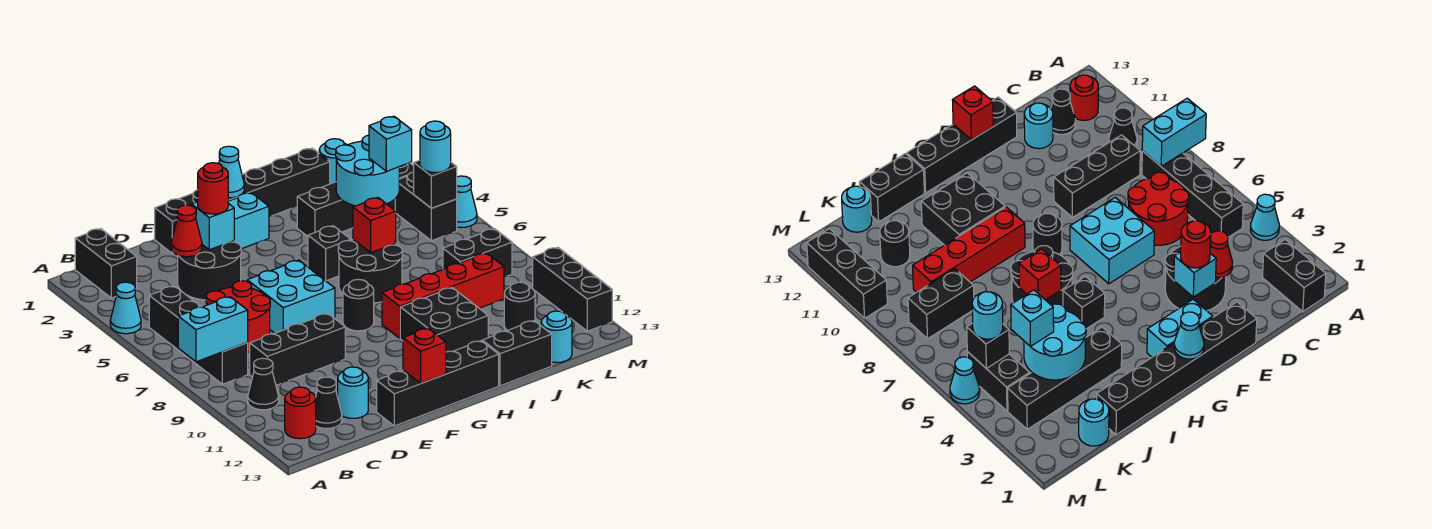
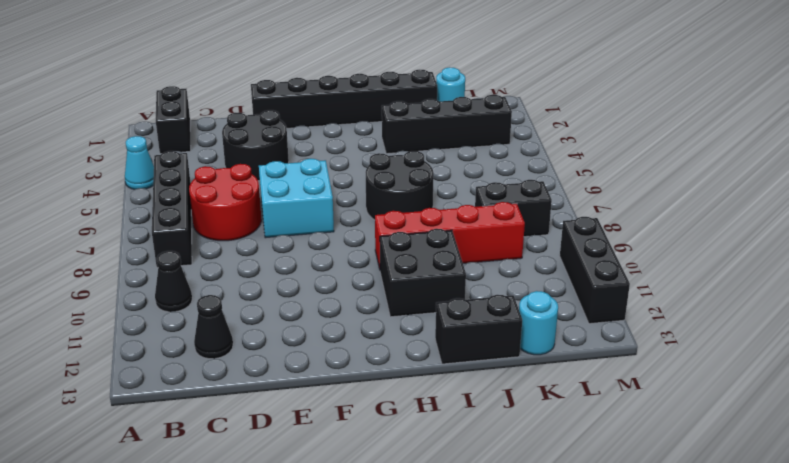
none -> red 1x1 round brick [285,387,316,439]
none -> black 1x3 brick [250,313,345,385]
none -> cyan 1x1 round brick [338,367,368,418]
none -> black 1x4 brick [377,341,499,426]

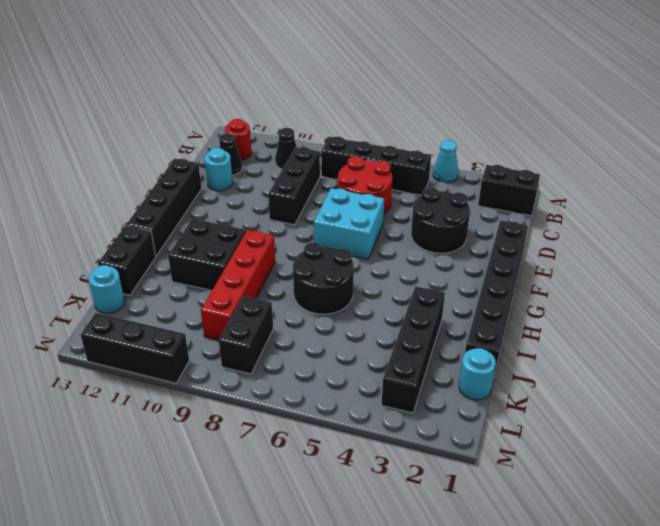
none -> cyan 1x2 brick [228,193,269,249]
none -> black 1x1 round brick [343,279,374,331]
none -> black 1x1 brick [308,226,351,281]
none -> black 1x1 round brick [504,282,535,330]

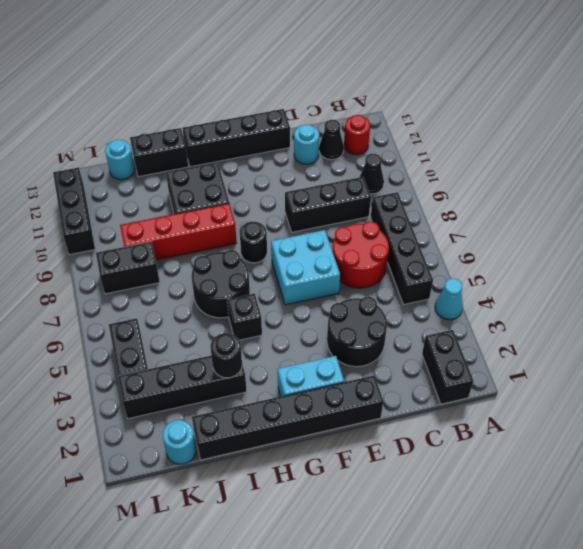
black 1x1 round brick [210,333,242,378] -> black 1x1 round brick moved to [504,282,535,330]
none -> cyan 1x1 cone [457,176,477,228]
none -> cyan 1x2 brick [178,297,248,362]
none -> red 1x1 cone [171,205,202,257]
none -> cyan 1x1 brick [192,202,234,250]

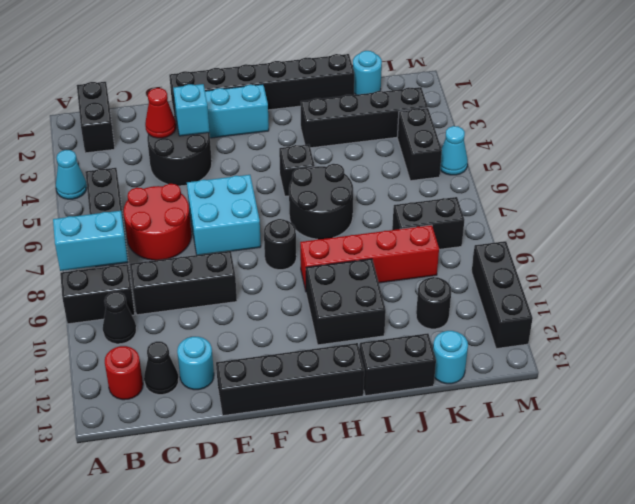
black 1x2 brick [60,264,135,324] -> none
none -> red 1x1 brick [403,328,446,383]
none -> cyan 1x1 cone [219,146,244,198]
none -> red 1x1 brick [353,198,396,253]
none -> cyan 2x2 round brick [336,135,399,206]

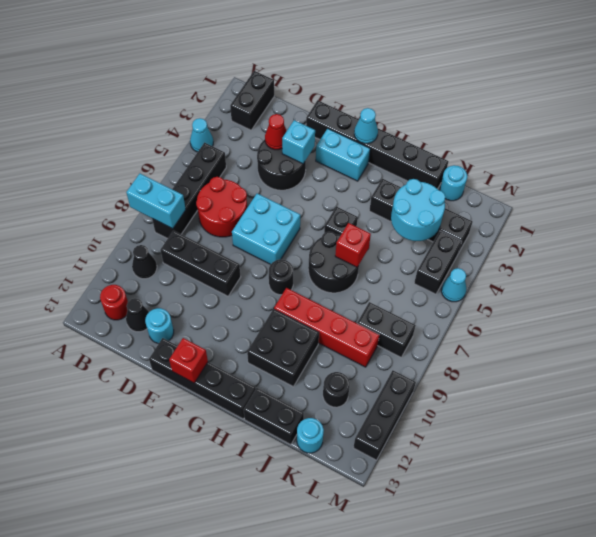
none -> black 1x1 brick [414,160,457,208]
none -> red 1x1 round brick [198,163,228,214]
none -> cyan 1x1 brick [369,116,412,172]
none -> cyan 1x1 round brick [420,121,451,173]

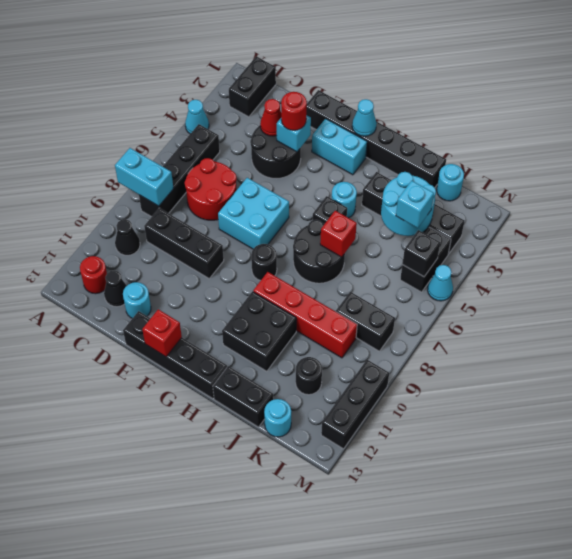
cyan 1x1 round brick [332,182,357,218] -> cyan 1x1 round brick moved to [420,121,451,173]

